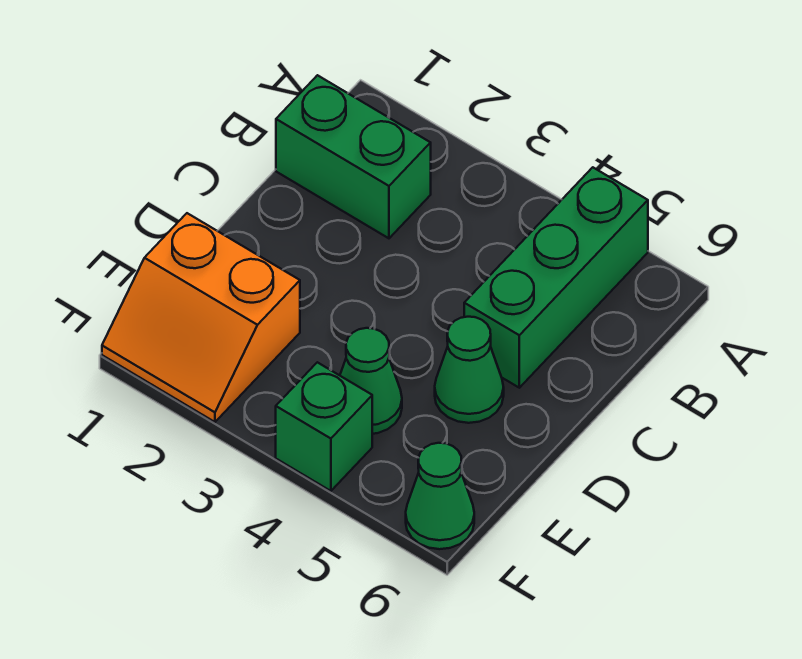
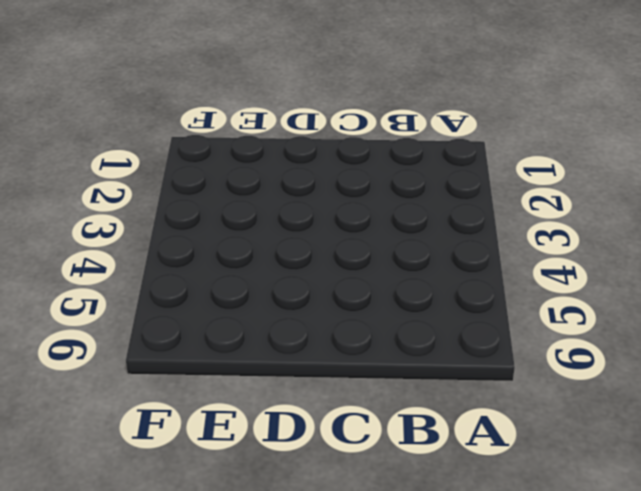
none -> green 1x3 brick [464,167,648,388]
none -> green 1x2 brick [276,75,431,238]

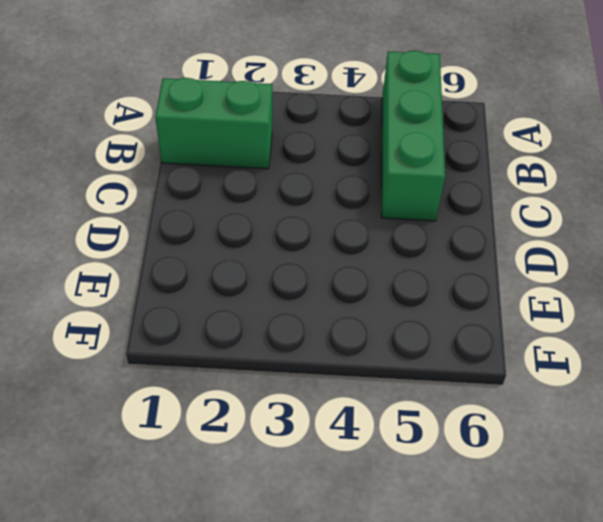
none -> green 1x1 cone [435,317,504,423]
none -> orange 2x2 slope [102,213,300,422]

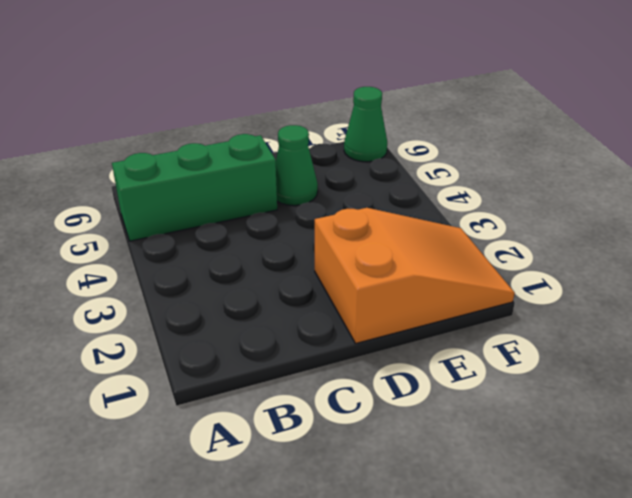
orange 2x3 slope [315,208,515,344] -> orange 2x2 slope [102,213,300,422]
none -> green 1x2 brick [276,75,431,238]
none -> green 1x1 cone [340,328,402,434]

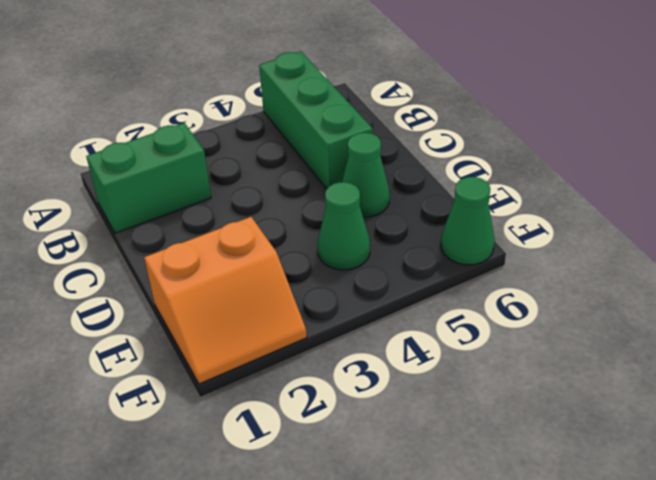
none -> green 1x1 brick [276,362,372,491]

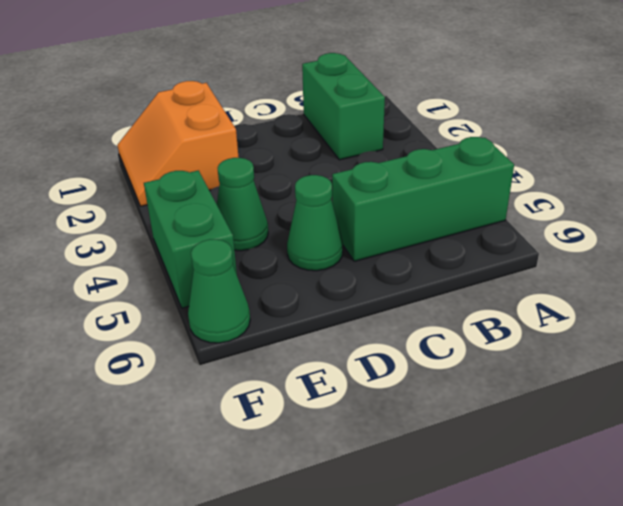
green 1x2 brick [144,170,237,308] -> green 1x1 brick [276,362,372,491]

